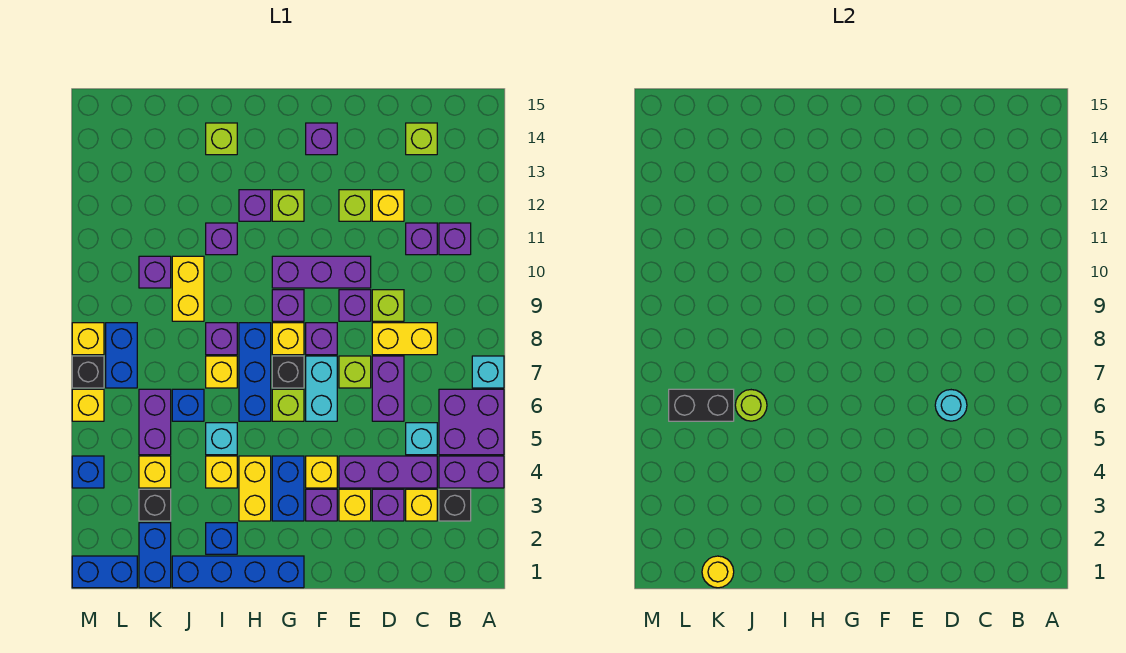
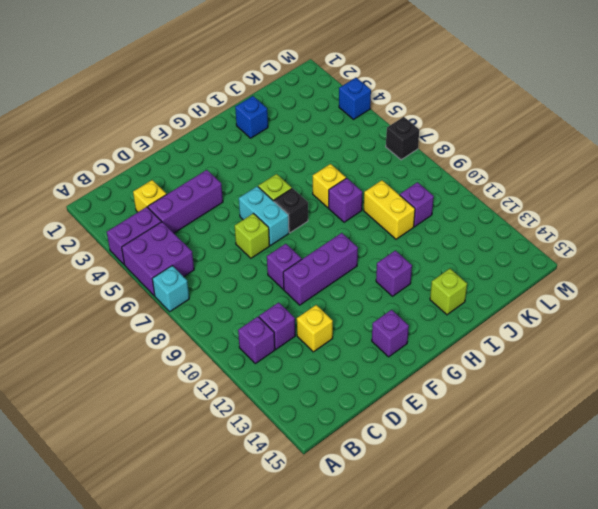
none -> black 1x1 brick [439,489,471,521]
none -> cyan 1x1 brick [406,423,437,455]
none -> yellow 1x2 brick [372,323,437,355]
none -> lime 1x1 brick [406,123,437,155]

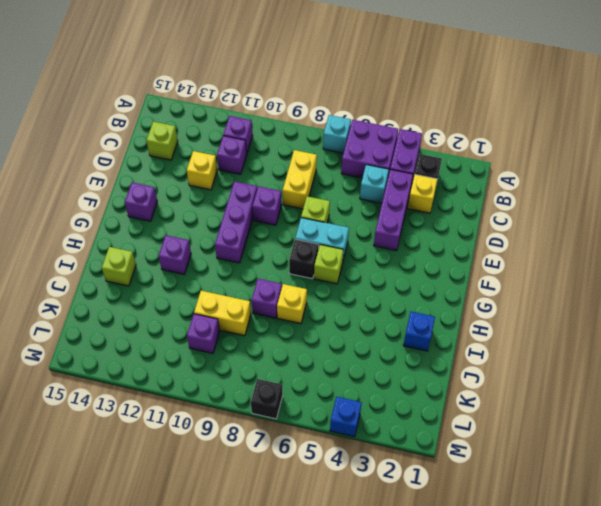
none -> purple 1x1 brick [372,489,404,521]
none -> purple 1x2 brick [372,356,404,421]
none -> lime 1x1 brick [372,290,404,321]
none -> yellow 1x1 brick [339,489,371,521]

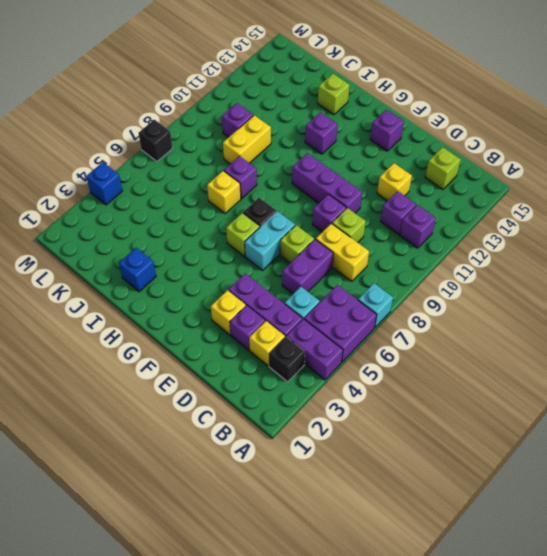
none -> lime 1x1 brick [339,190,371,221]
none -> purple 1x1 brick [306,489,337,521]
none -> yellow 1x1 brick [306,456,337,488]
none -> purple 1x1 brick [306,323,337,355]

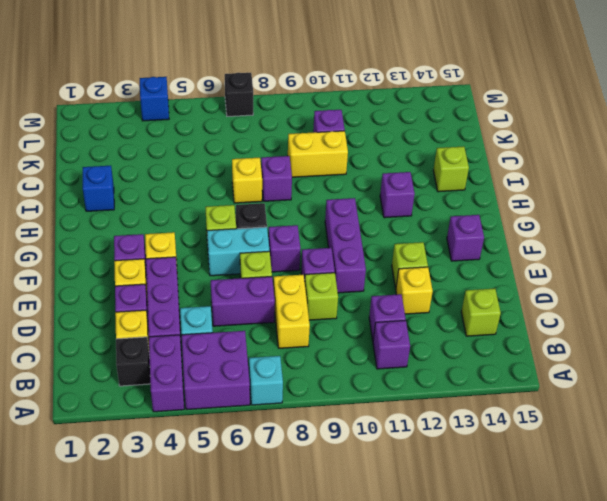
none -> blue 1x4 brick [172,556,304,588]
none -> blue 1x2 brick [272,456,304,521]
none -> yellow 1x1 brick [272,323,304,355]
none -> purple 1x1 brick [272,290,304,321]

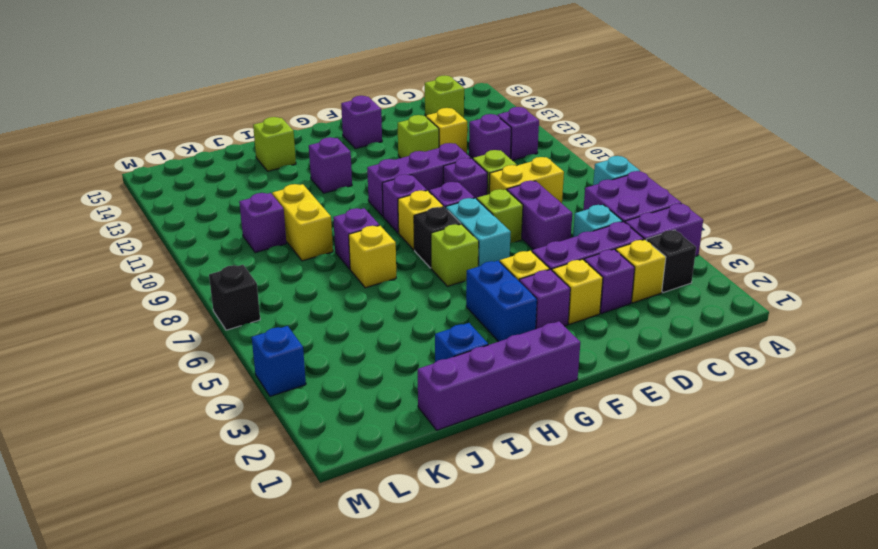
purple 1x4 brick [418,321,580,430] -> blue 1x4 brick [172,556,304,588]
none -> lime 1x1 brick [272,190,304,221]
none -> yellow 1x2 brick [239,456,271,521]
none -> blue 1x3 brick [239,323,271,421]
none -> yellow 1x1 brick [206,456,237,488]

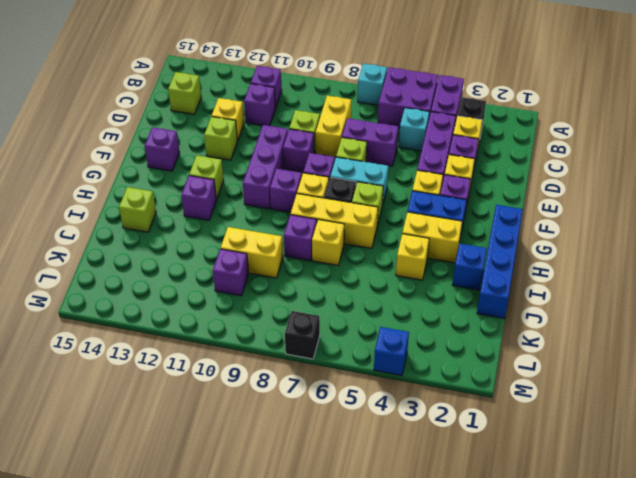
yellow 1x3 brick [290,194,378,248] -> blue 1x3 brick [239,323,271,421]
none -> cyan 1x1 brick [206,423,237,455]
none -> purple 1x1 brick [206,223,237,255]
none -> blue 1x1 brick [172,389,204,421]
none -> blue 1x2 brick [139,523,171,588]

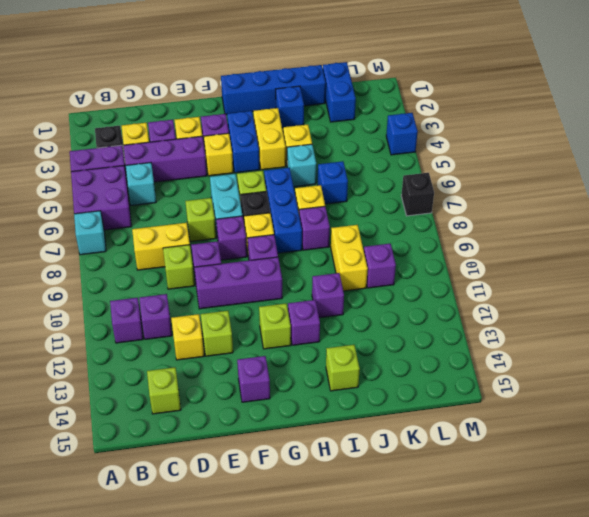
none -> purple 1x2 brick [372,356,404,421]
none -> black 1x1 brick [139,489,171,521]
none -> yellow 1x1 brick [139,456,171,488]
none -> purple 1x2 brick [139,389,171,455]

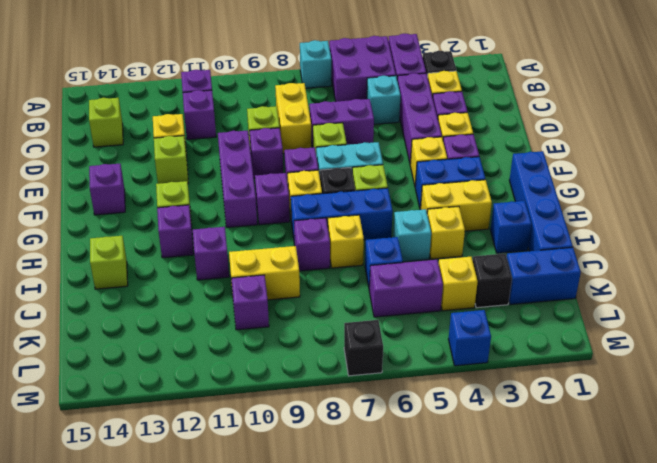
none -> blue 1x2 brick [72,556,137,588]
none -> blue 1x2 brick [106,323,137,388]
none -> yellow 1x1 brick [72,389,104,421]
none -> yellow 1x1 brick [72,323,104,355]

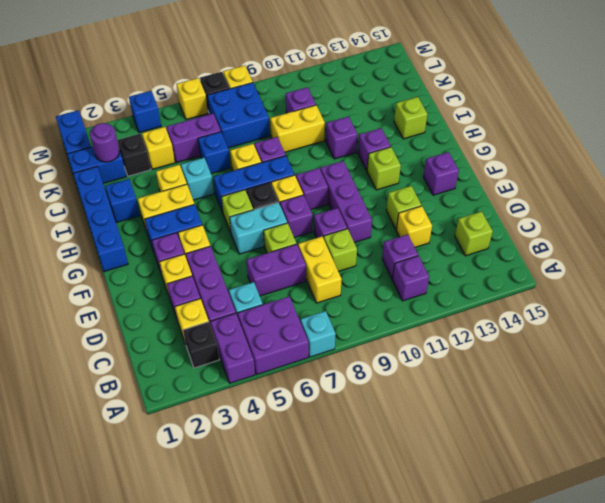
purple 1x1 round brick [90,123,119,162] -> none
blue 2x2 brick [207,83,270,148] -> blue 1x2 brick [106,323,137,388]
none -> cyan 1x1 round brick [935,390,967,421]
none -> lime 1x1 round brick [735,390,767,421]
none -> yellow 1x1 round brick [702,556,734,588]
none -> black 1x2 brick [669,389,734,421]

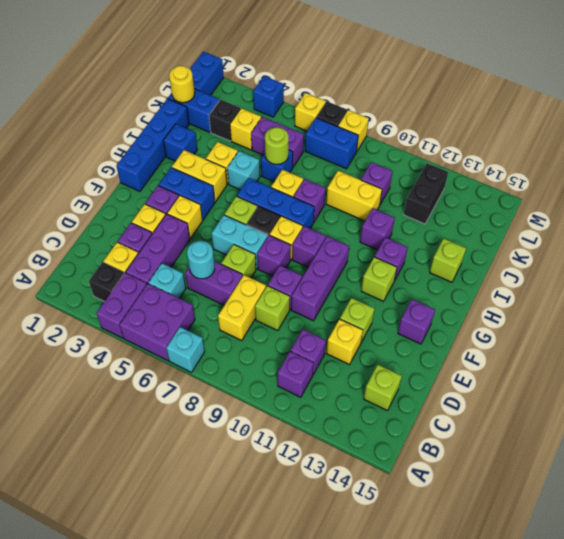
black 1x2 brick [404,163,448,224] -> black 1x2 brick moved to [669,389,734,421]

